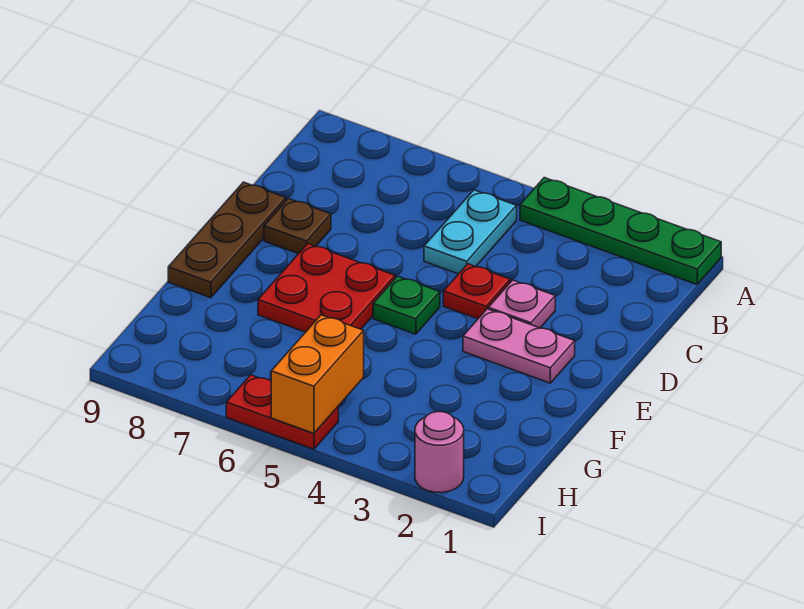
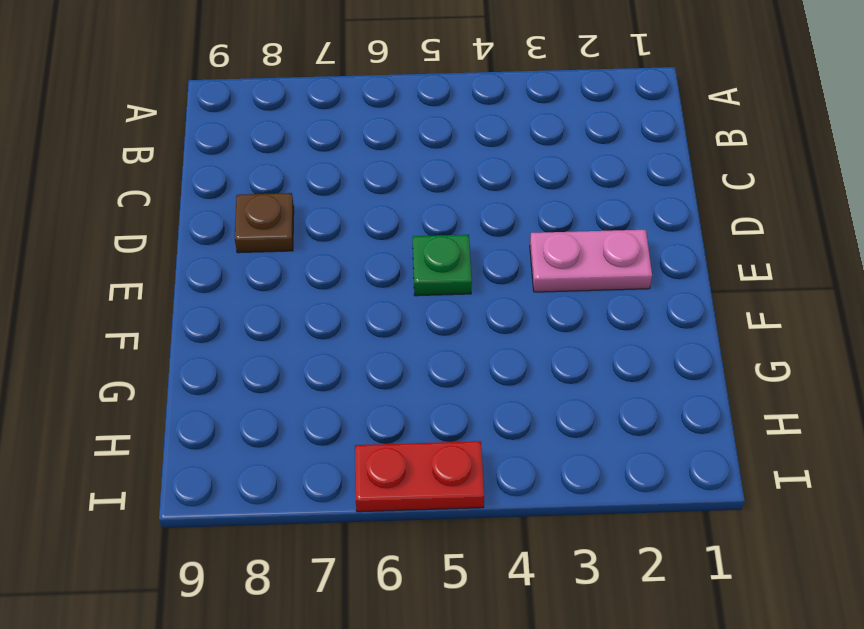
none -> green 1x4 plate [520,178,721,284]
none -> cyan 1x2 plate [424,190,517,274]
none -> pink 1x1 plate [488,280,555,328]

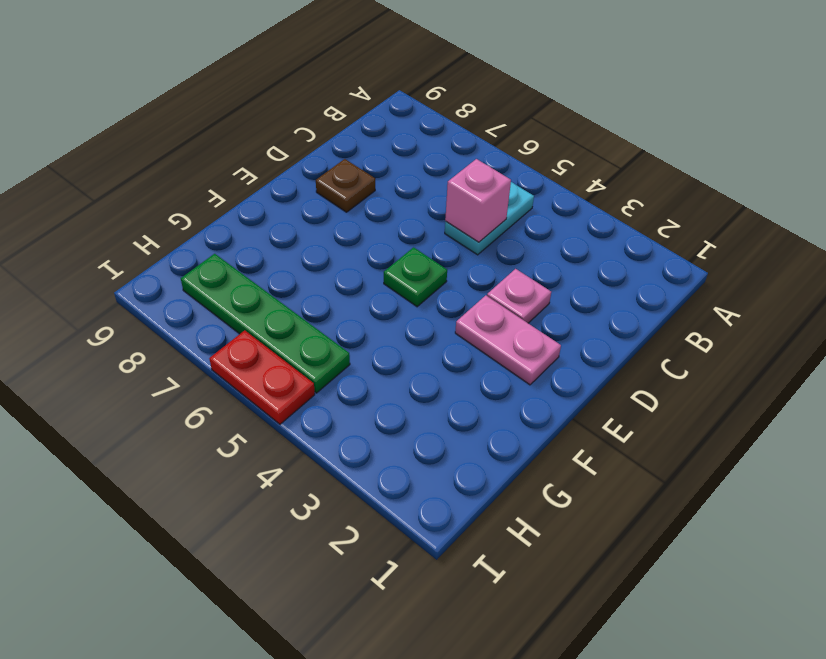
pink 1x1 brick [445,159,511,242] -> none
green 1x4 plate [181,254,350,393] -> green 1x4 plate moved to [520,178,721,284]
none -> red 1x1 plate [443,264,510,319]
none -> brown 1x3 plate [168,182,286,298]
none -> red 2x2 plate [258,244,395,332]

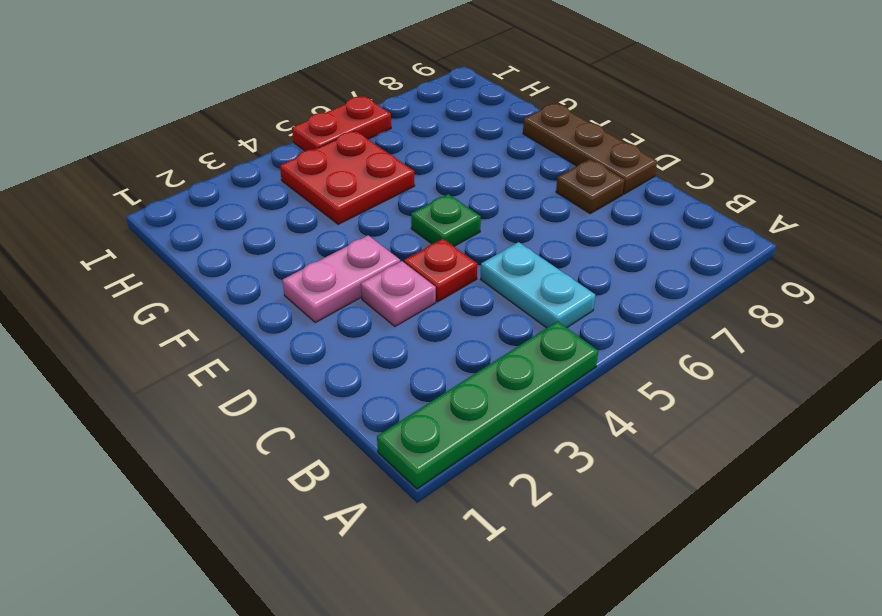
red 2x2 plate [280,131,415,224] -> red 2x2 plate moved to [258,244,395,332]
none -> pink 1x1 round brick [415,412,464,493]
none -> orange 1x2 brick [271,315,364,433]

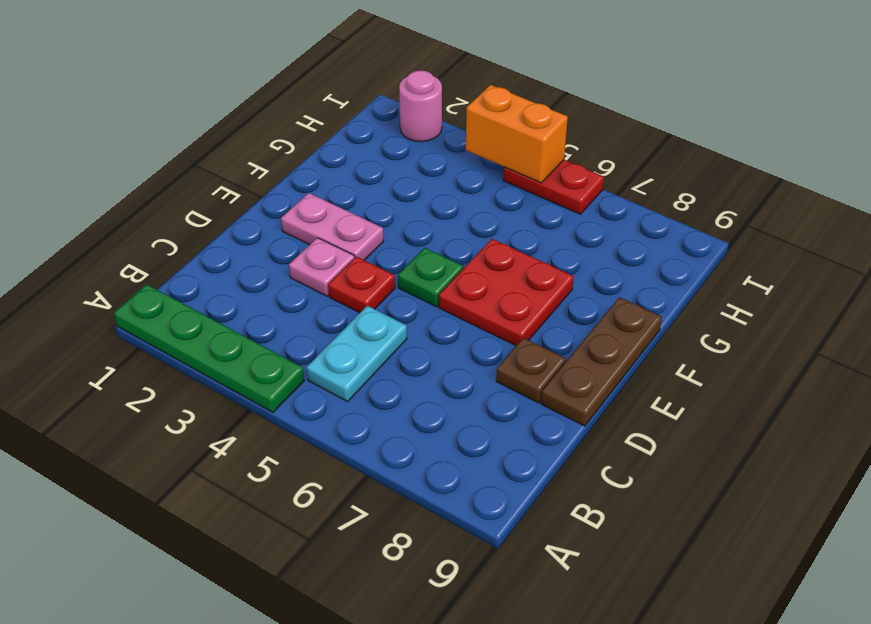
orange 1x2 brick [466,85,568,183] -> orange 1x2 brick turned to [271,315,364,433]

